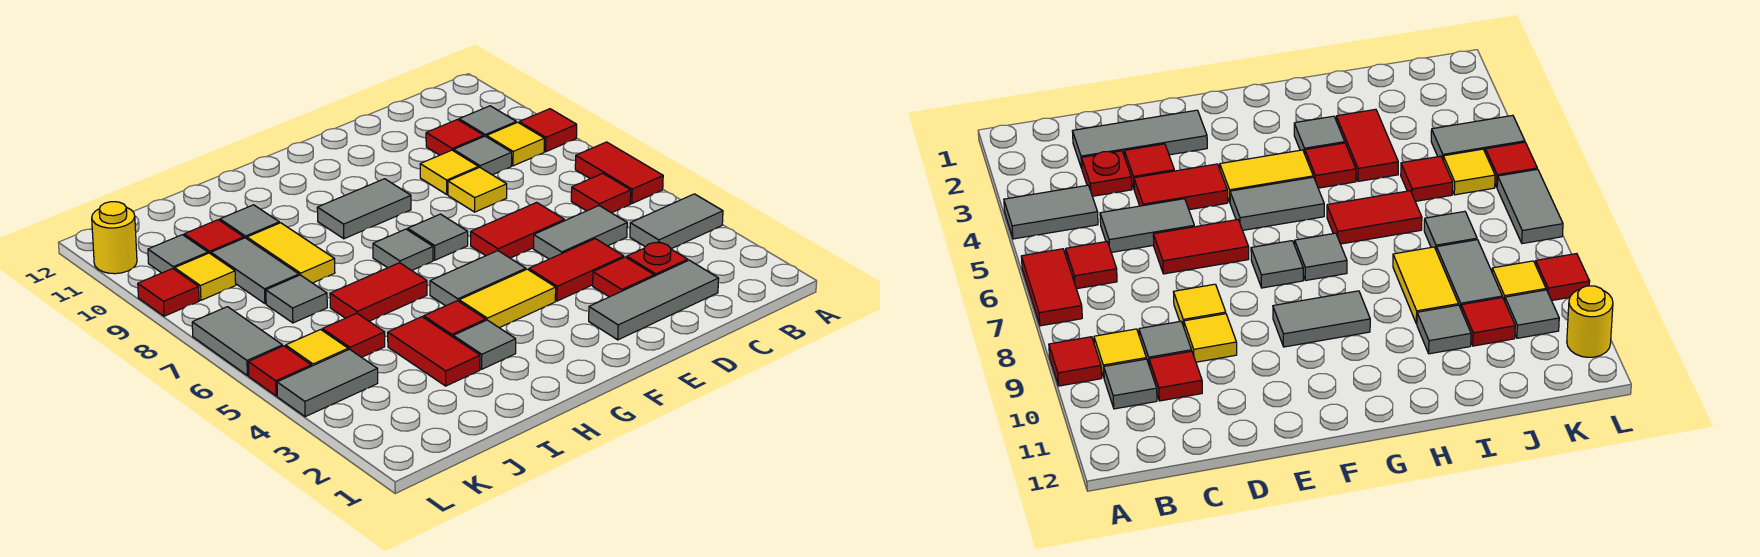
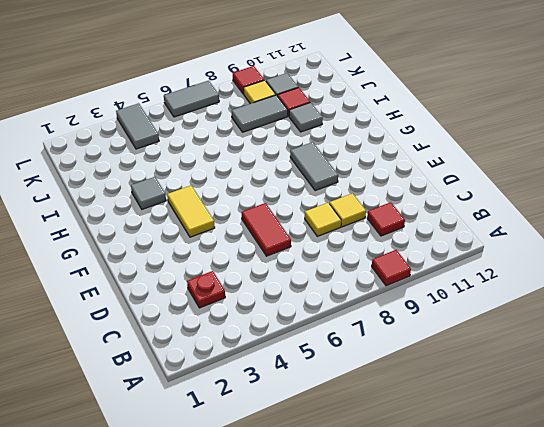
none -> grey 1x2 tile [630,194,723,249]
none -> red 1x2 tile [575,142,663,204]
none -> red 1x1 tile [571,173,631,213]
none -> yellow 1x1 tile [487,122,544,166]

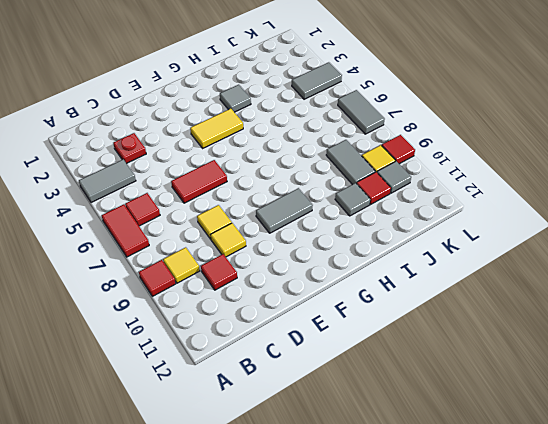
none -> grey 1x1 tile [459,106,516,137]
none -> grey 1x3 tile [589,260,719,340]
none -> grey 1x2 tile [533,206,627,259]
none -> grey 1x1 tile [454,136,512,175]

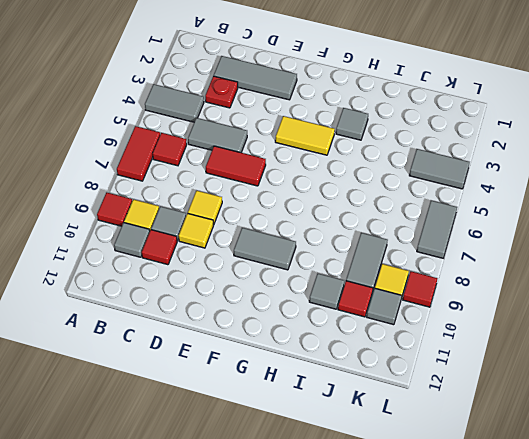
none -> red 1x1 tile [593,257,654,297]
none -> red 1x2 tile [529,239,624,301]
none -> grey 1x2 tile [430,251,526,306]
none -> grey 1x1 tile [408,214,468,260]

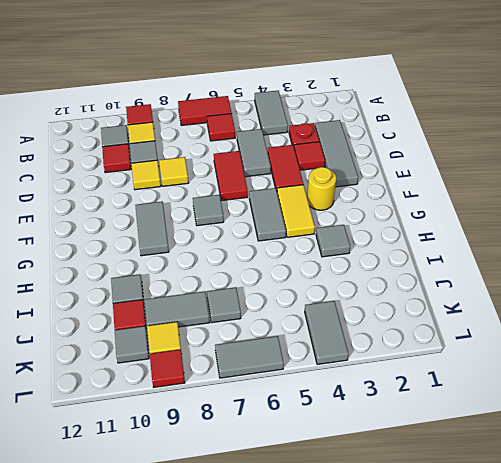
yellow 1x1 round brick [307,167,336,210] -> yellow 1x1 round brick moved to [92,202,137,274]
none -> grey 1x1 tile [373,229,433,270]
none -> red 1x1 tile [424,301,486,337]
none -> red 1x2 tile [330,263,427,321]
none -> red 1x2 tile [388,317,480,386]

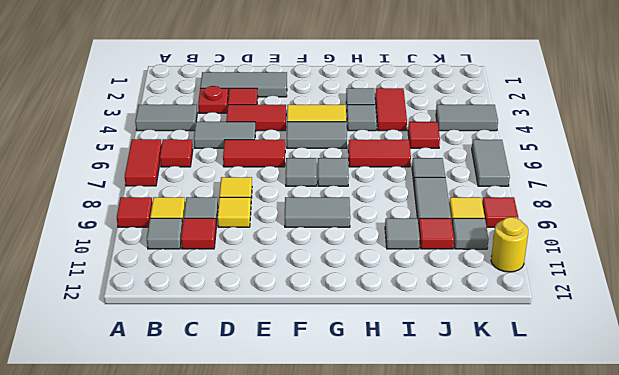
grey 1x1 tile [347,105,377,131] -> red 1x1 tile [424,301,486,337]
none -> yellow 1x2 tile [247,223,335,283]
none -> yellow 1x1 tile [286,330,348,366]
none -> red 1x1 tile [248,346,311,396]

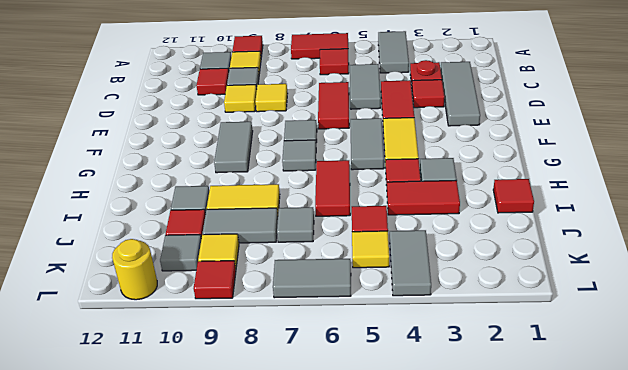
red 1x1 tile [493,179,534,213] -> red 1x1 tile moved to [248,346,311,396]

